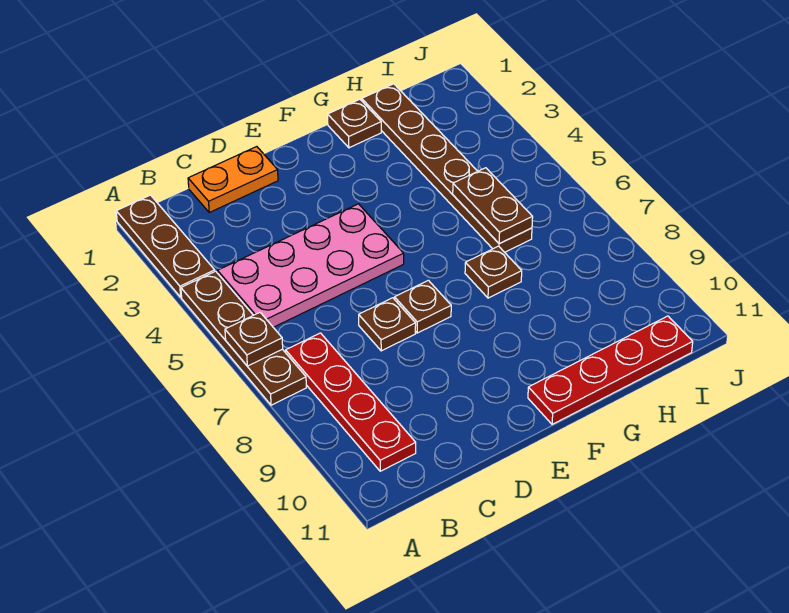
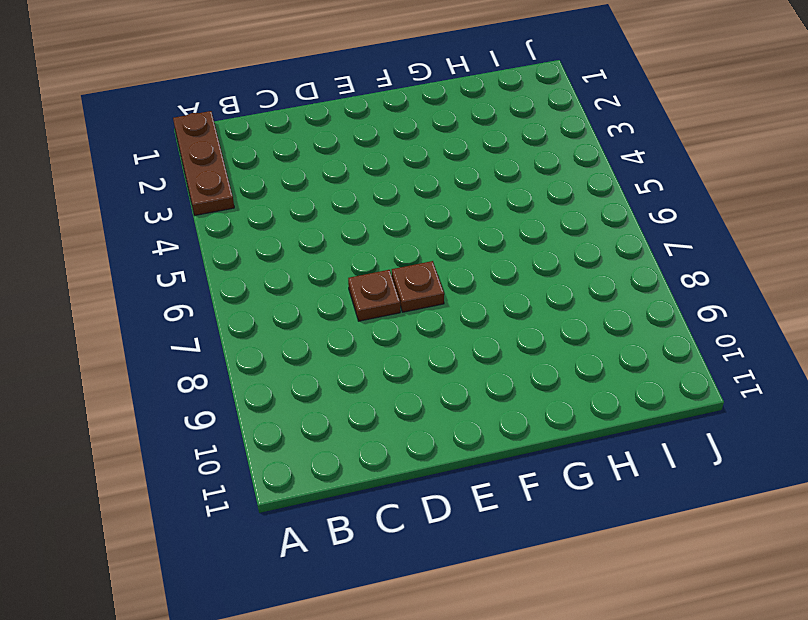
none -> brown 1x4 plate [181,271,306,405]
none -> pink 2x4 plate [218,204,404,327]
none -> red 1x4 plate [286,333,416,471]

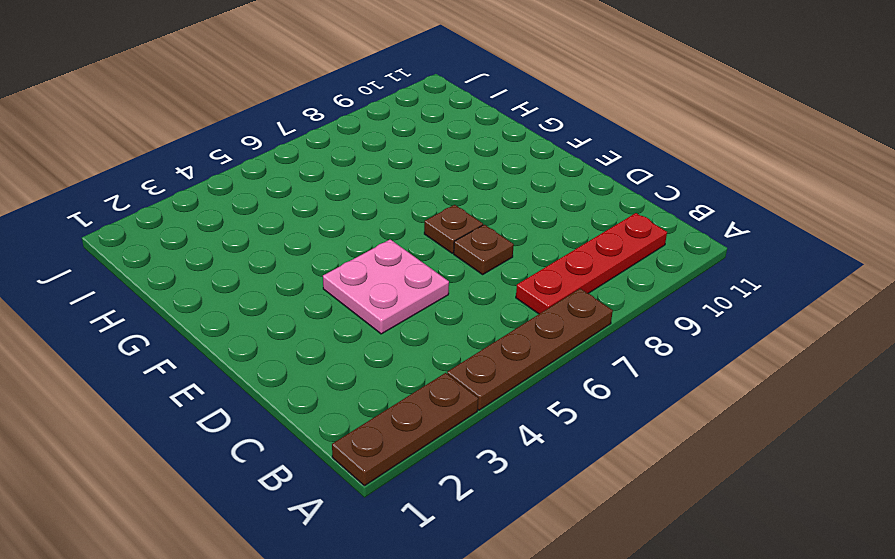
pink 2x2 plate [323,239,449,334] -> pink 2x4 plate [218,204,404,327]
none -> orange 1x2 plate [188,147,278,212]
none -> red 1x4 plate [528,316,693,424]
none -> brown 1x1 plate [328,99,381,148]

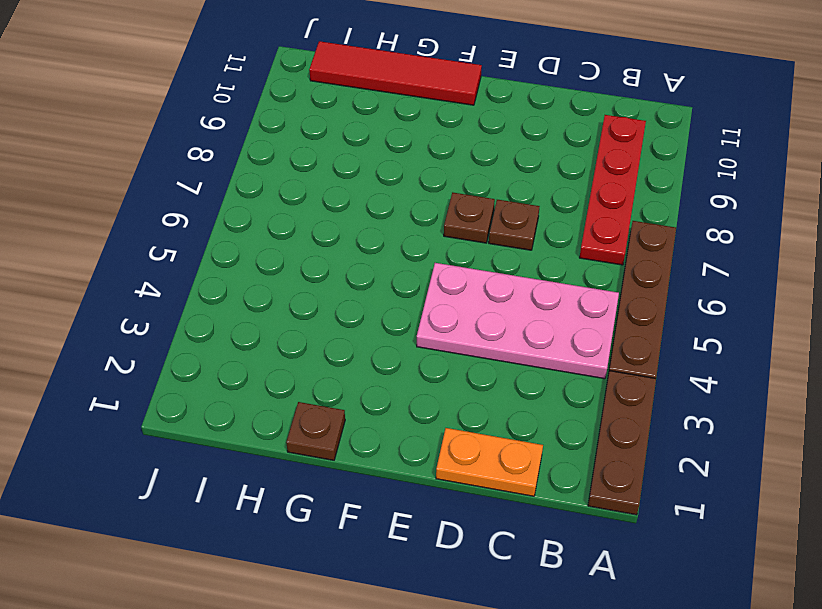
red 1x4 tile [309,41,482,105] -> red 1x4 plate [528,316,693,424]
none -> brown 1x1 plate [465,246,522,298]
none -> brown 1x6 plate [362,84,532,252]
none -> brown 1x1 plate [225,313,283,366]

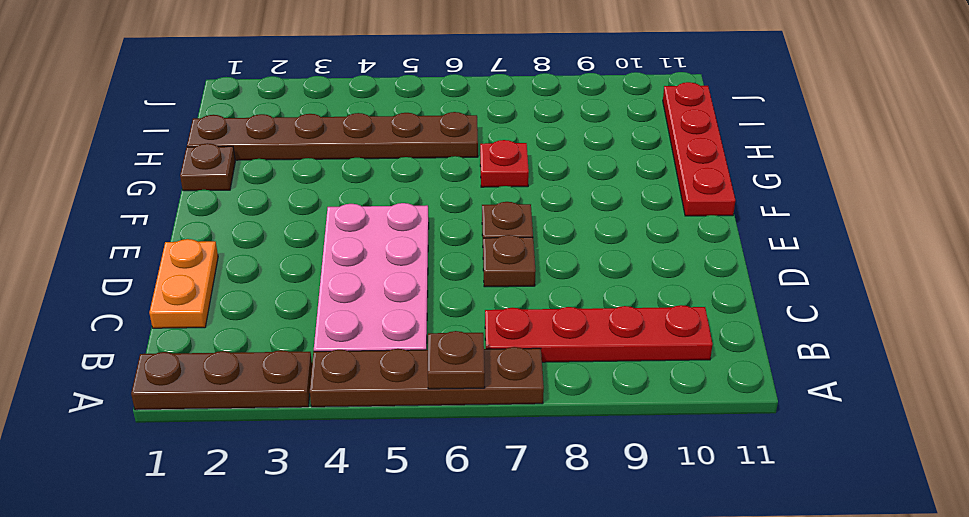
red 1x1 plate [480,140,529,187] -> brown 1x1 plate [465,246,522,298]
none -> brown 1x2 plate [453,168,533,244]

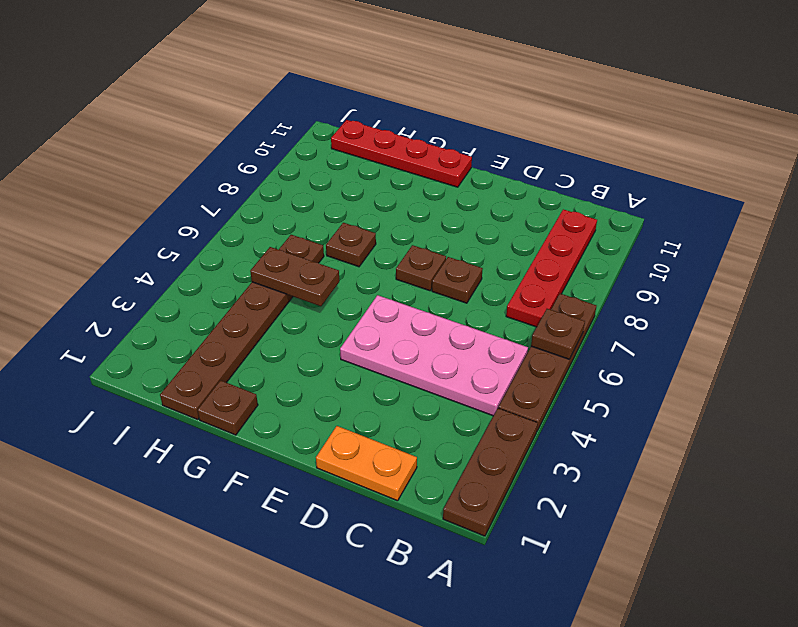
brown 1x2 plate [250,247,339,306] -> brown 1x2 plate turned to [453,168,533,244]

